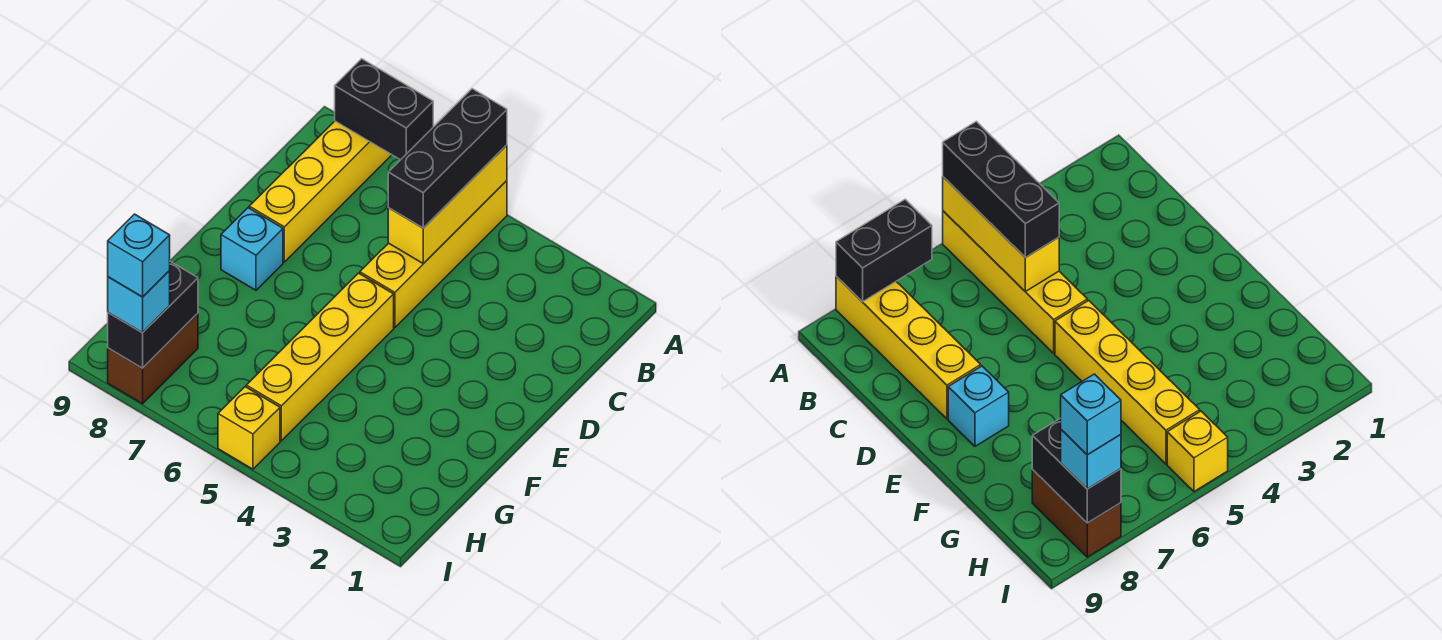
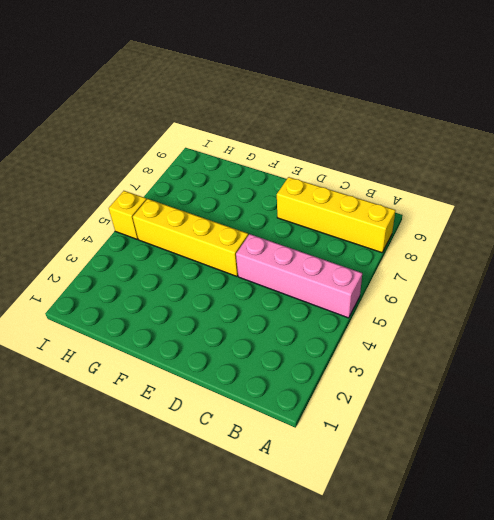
pink 1x4 brick [236,234,362,318] -> yellow 1x4 brick [360,181,507,328]
none -> cyan 1x1 brick [221,208,283,290]
none -> brown 1x2 brick [108,314,198,404]
none -> yellow 1x3 brick [388,145,507,264]

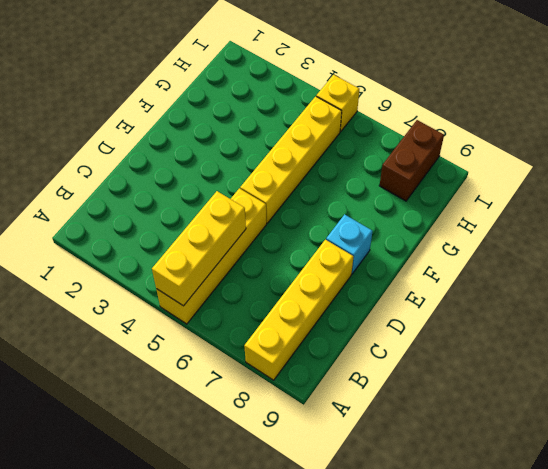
none -> black 1x2 brick [335,59,433,160]
none -> black 1x2 brick [108,261,198,368]
none -> black 1x3 brick [388,89,507,228]

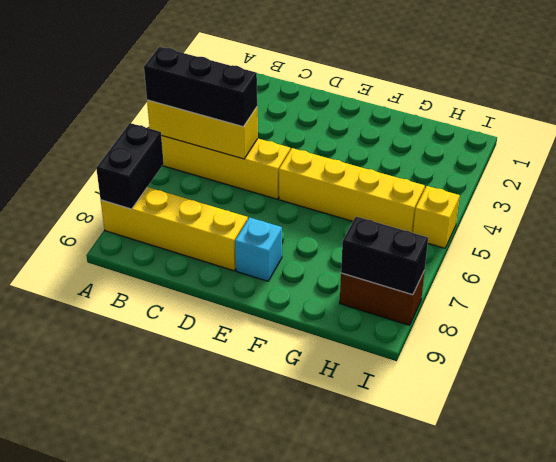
none -> cyan 1x1 brick [108,271,170,332]
none -> cyan 1x1 brick [108,214,170,297]

